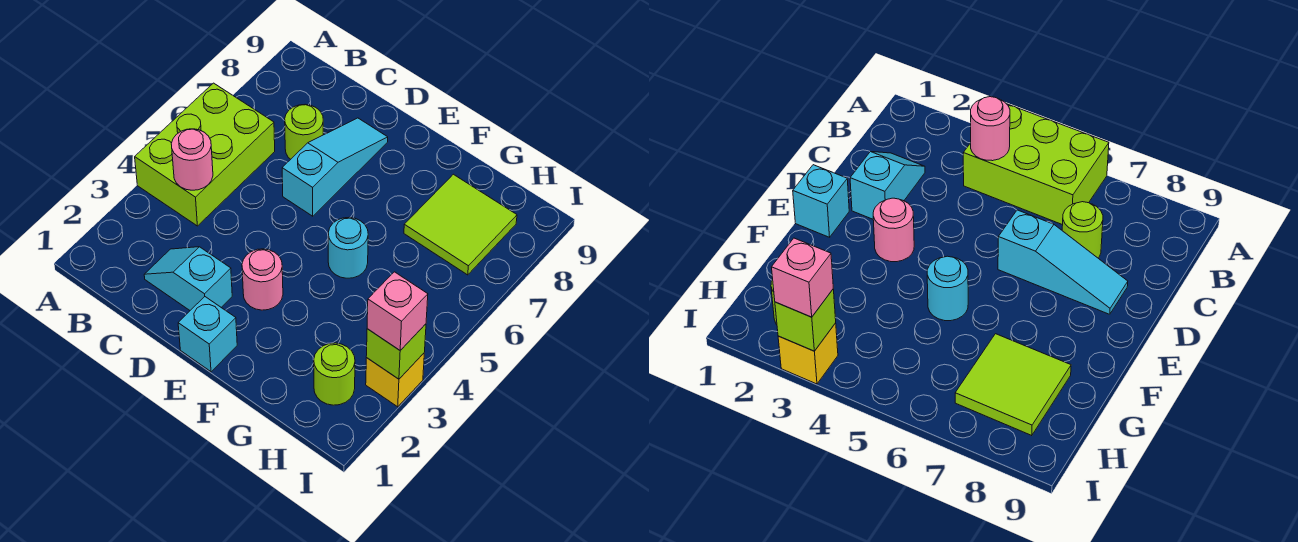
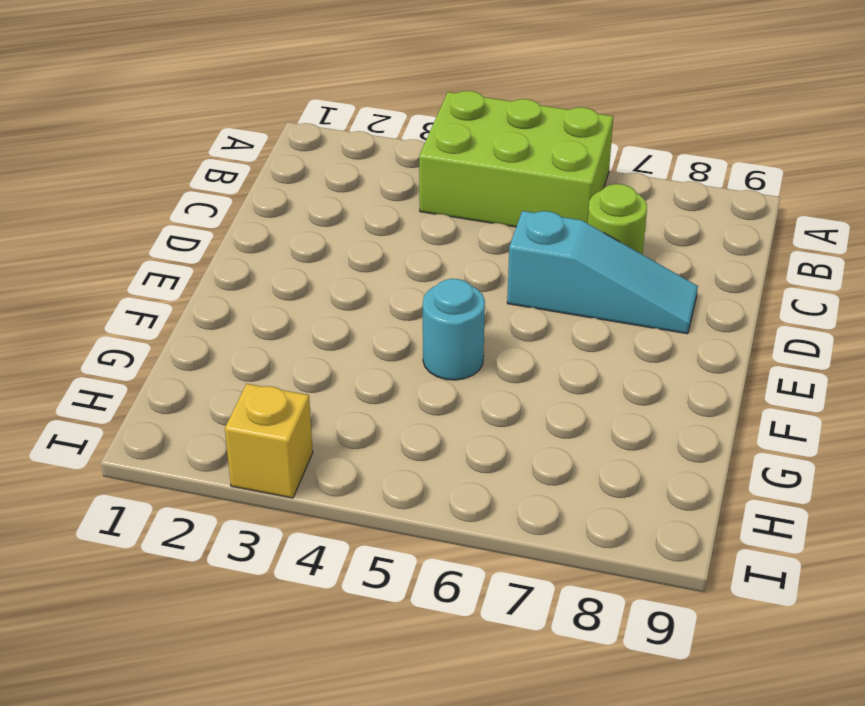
none -> cyan 1x2 slope [144,247,232,310]
none -> cyan 1x1 brick [178,297,237,372]
none -> pink 1x1 round brick [242,249,283,310]

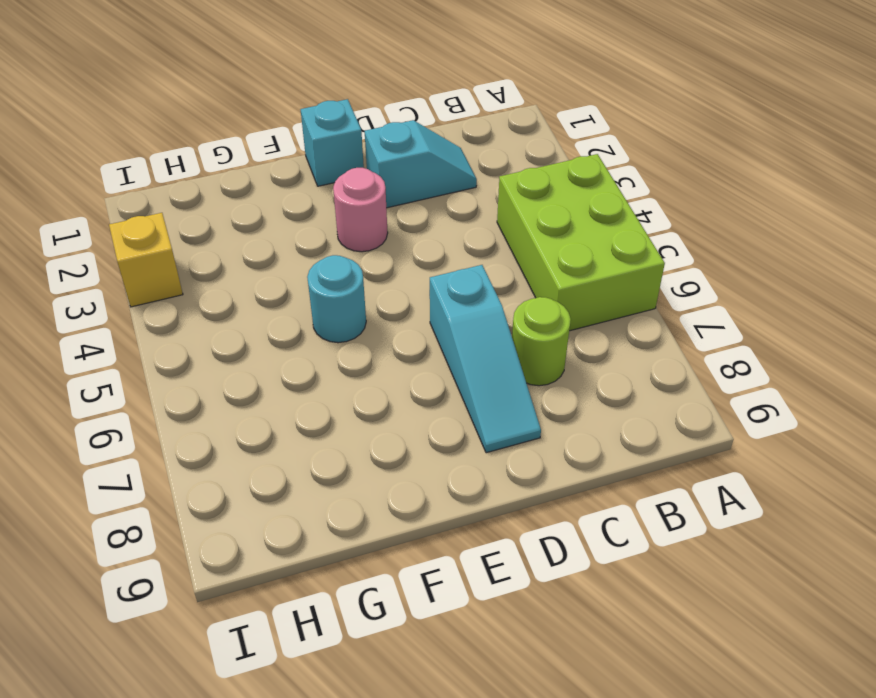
none -> lime 2x2 tile [404,174,517,275]
none -> lime 1x1 round brick [314,343,355,405]
none -> pink 1x1 round brick [171,129,213,190]

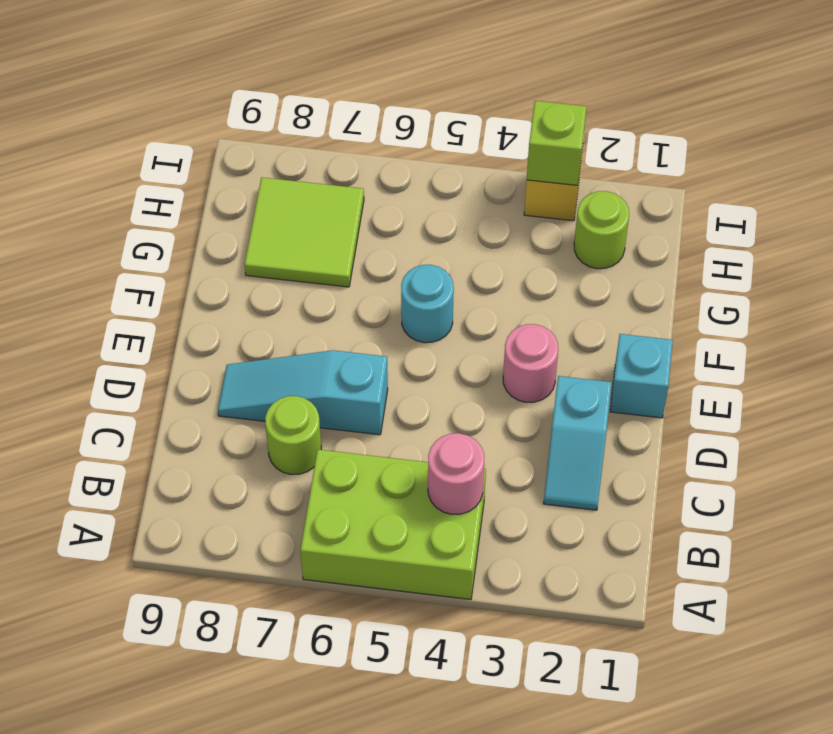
none -> pink 1x1 brick [367,272,428,350]

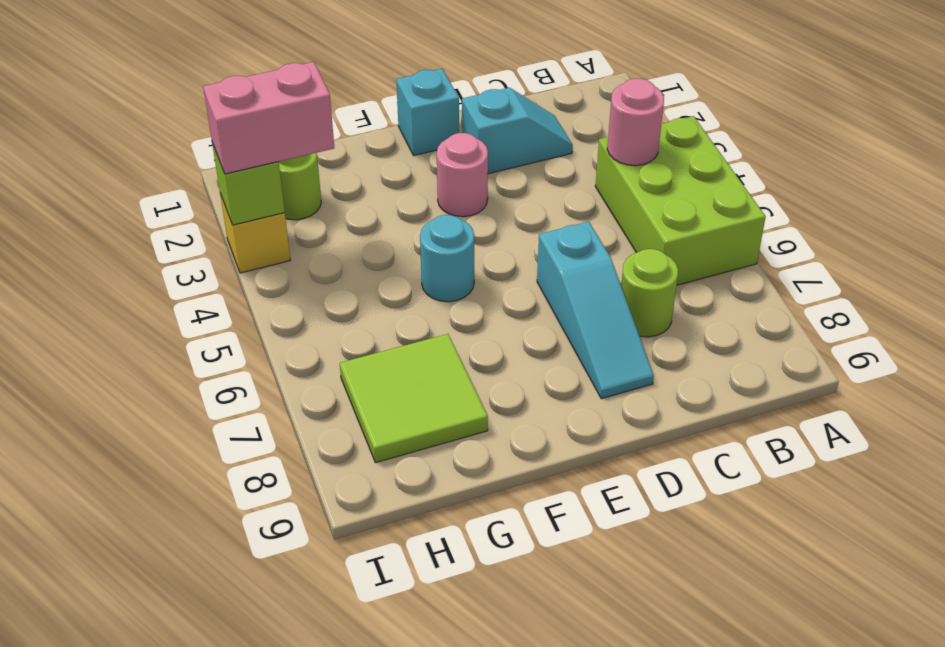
pink 1x2 brick [203,62,334,174] -> pink 1x1 brick [367,272,428,350]

